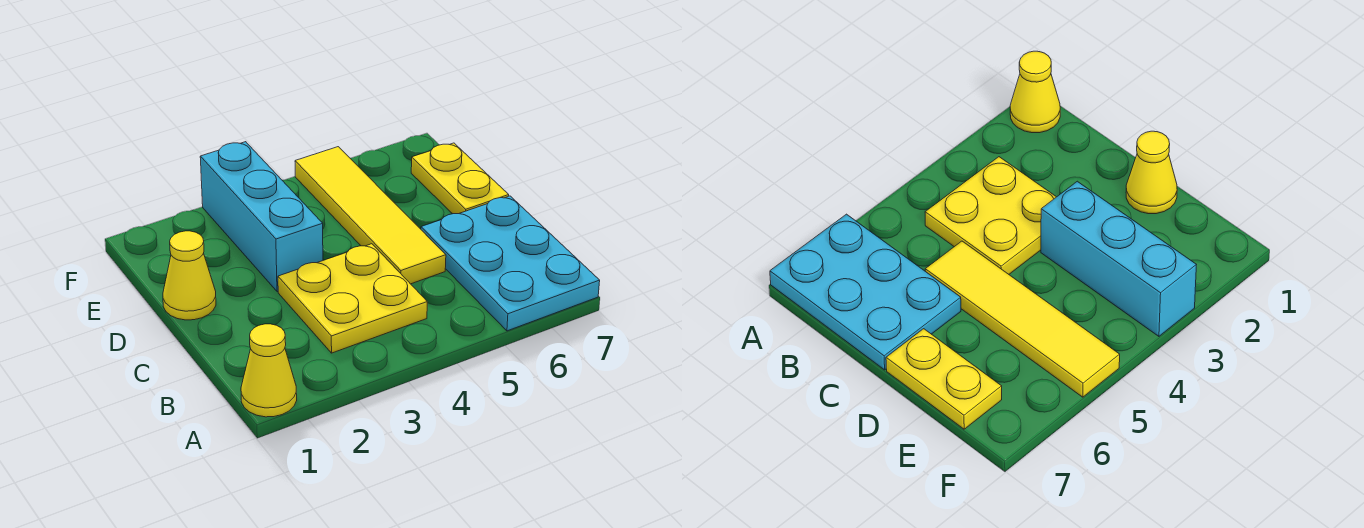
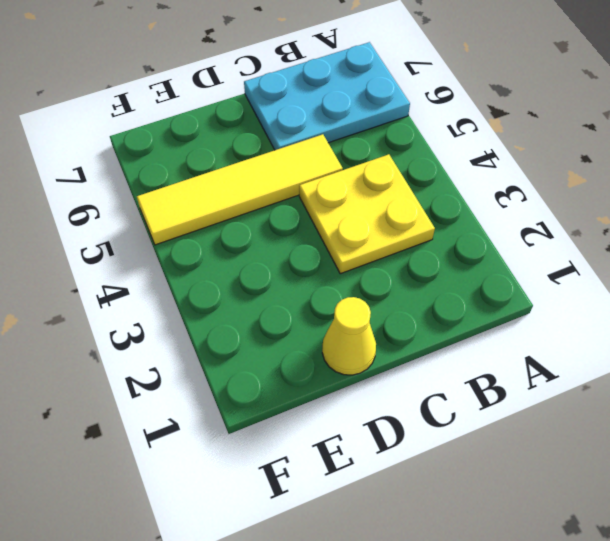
none -> yellow 1x1 cone [241,324,297,417]
none -> cyan 1x3 brick [200,142,323,292]

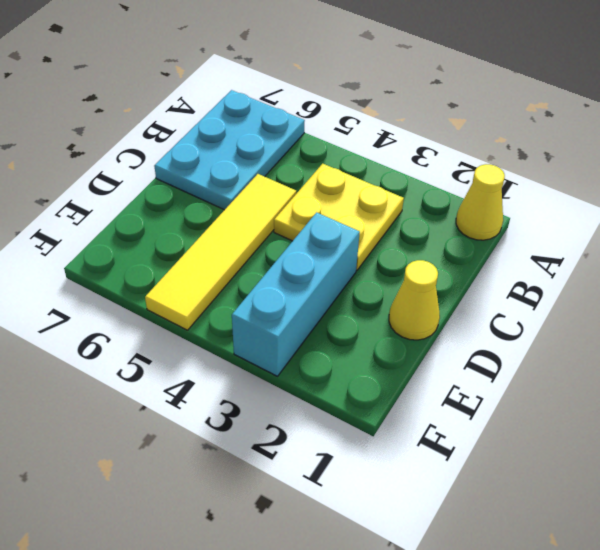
none -> yellow 1x2 plate [411,143,509,214]

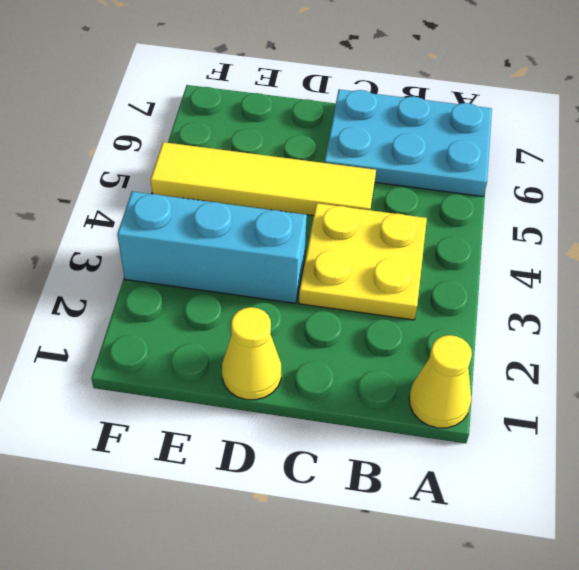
none -> yellow 1x2 plate [411,143,509,214]

